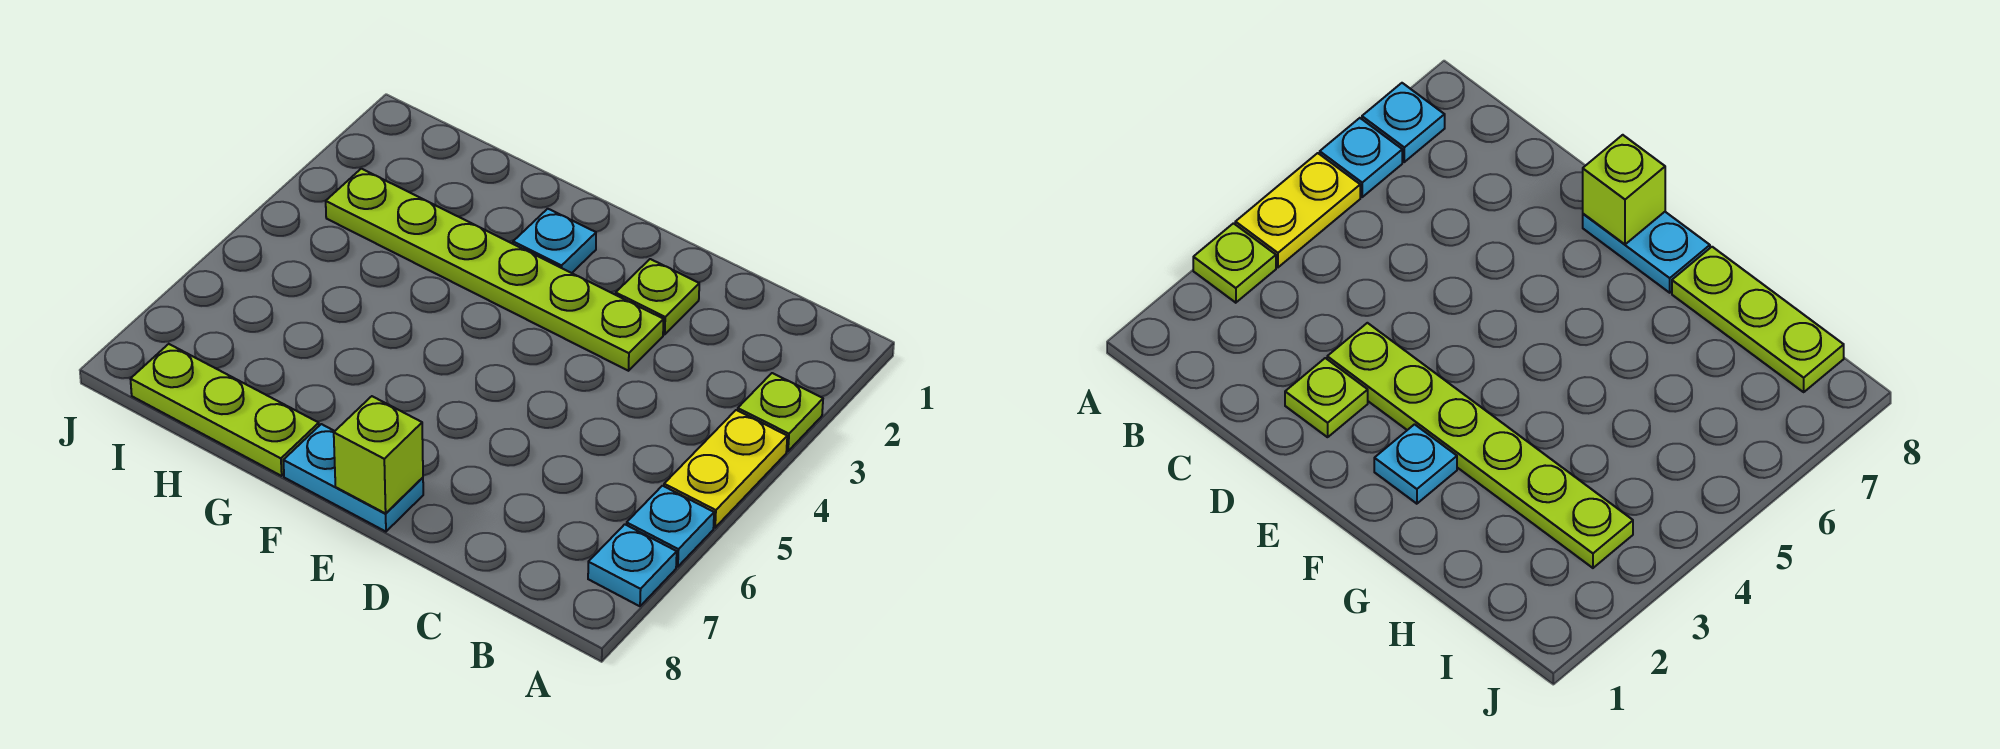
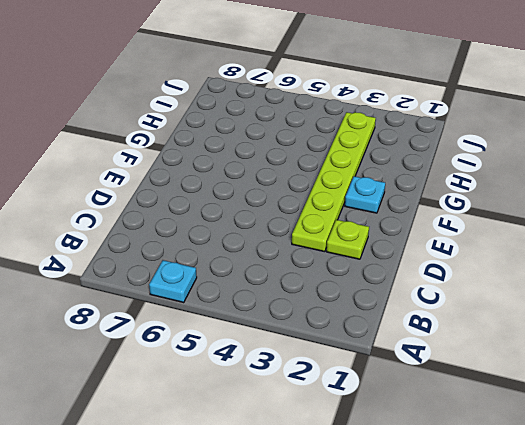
none -> lime 1x1 plate [738,373,823,451]
none -> yellow 1x2 plate [664,410,787,528]

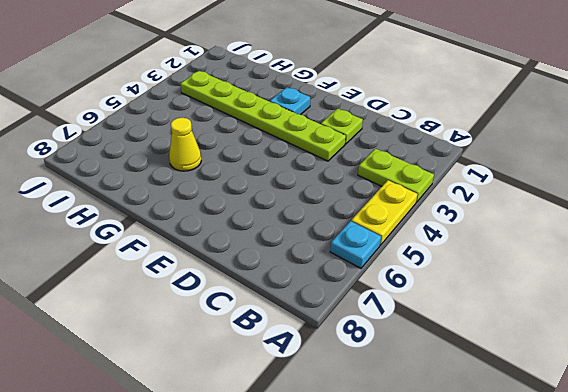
lime 1x2 plate [358,149,434,203] -> lime 1x1 plate [738,373,823,451]
yellow 1x1 cone [169,118,201,171] -> none
none -> cyan 1x1 plate [588,524,677,606]
none -> cyan 1x2 plate [283,424,423,532]

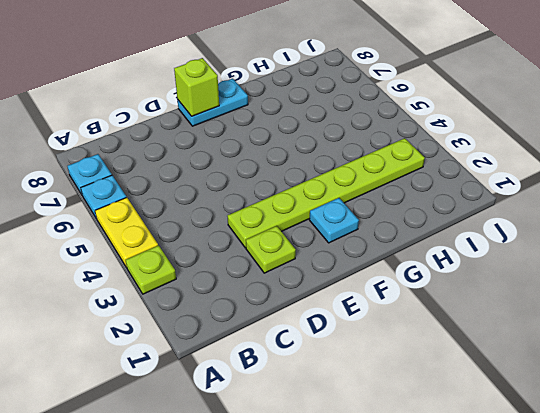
none -> lime 1x3 plate [131,344,319,476]

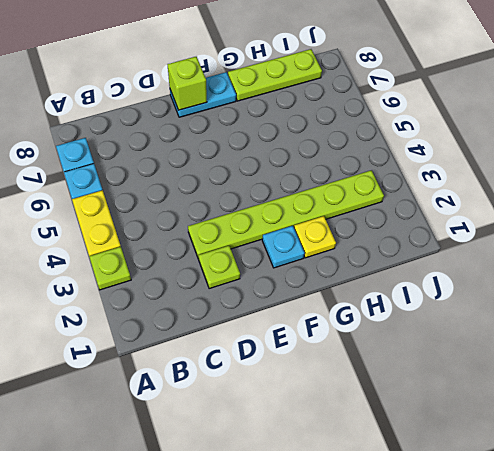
yellow 1x1 plate [294,216,336,258] -> none

